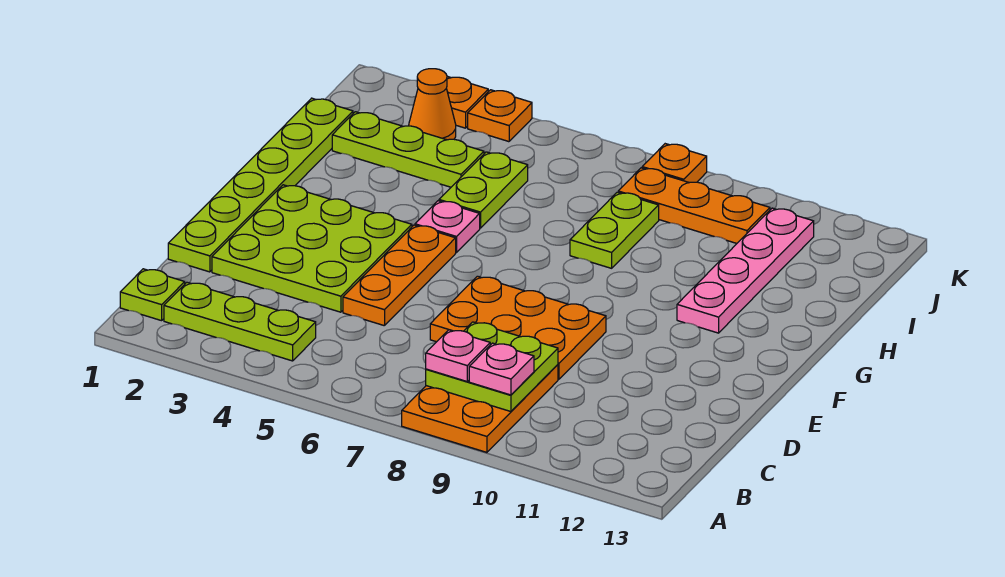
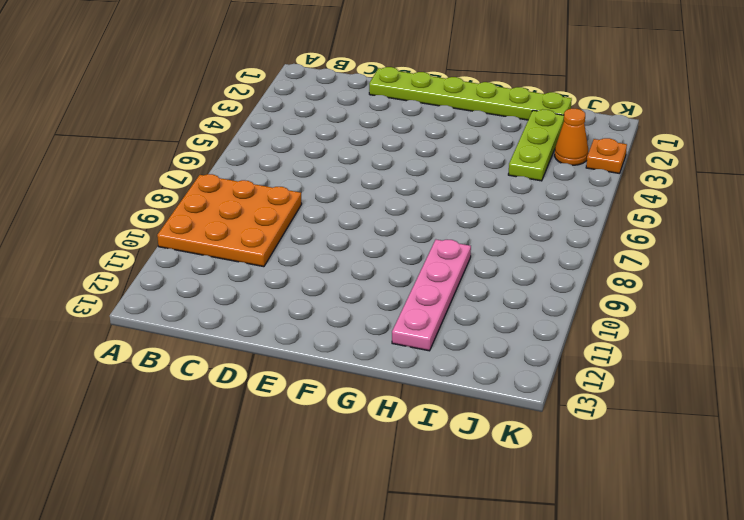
orange 3x3 plate [157,174,302,267] -> orange 2x3 plate [402,365,558,452]
pink 1x4 plate [392,240,471,351] -> pink 1x4 plate turned to [677,208,814,333]
none -> lime 1x1 plate [120,269,185,321]
none -> lime 1x3 plate [164,282,316,361]
none -> lime 3x3 plate [212,185,412,312]

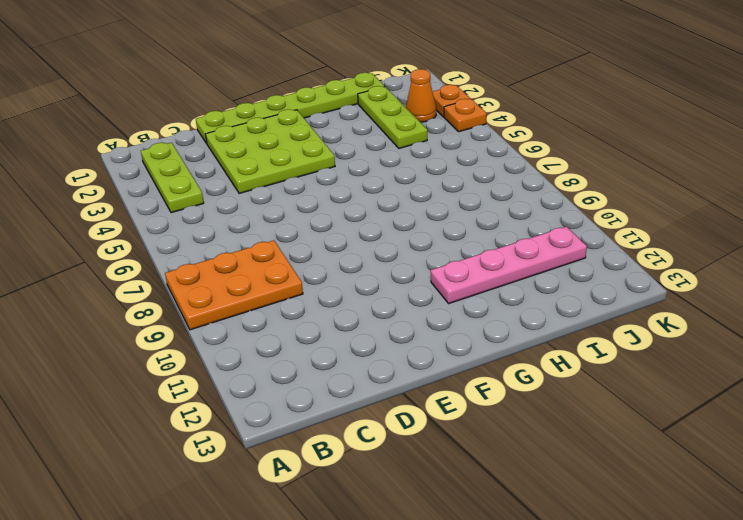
none -> lime 1x1 plate [120,269,185,321]
none -> orange 1x3 plate [343,225,456,326]
none -> orange 2x3 plate [430,276,606,379]

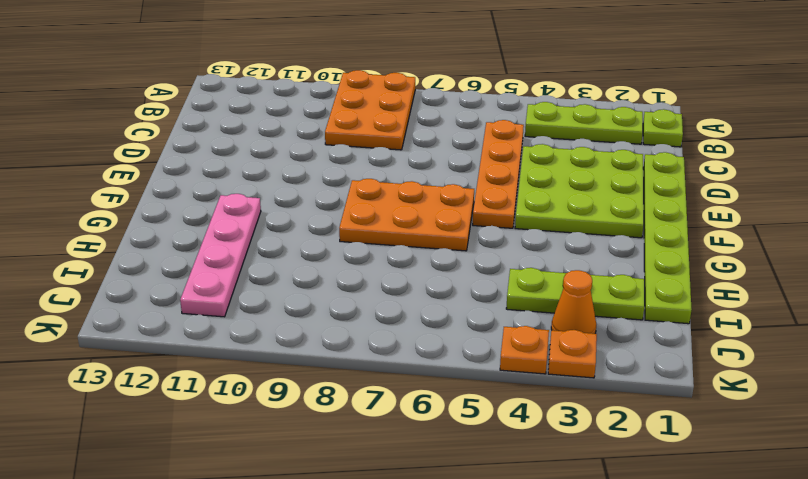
orange 1x4 plate [473,120,524,228] -> orange 1x3 plate [343,225,456,326]
orange 2x3 plate [339,179,474,251] -> orange 2x3 plate moved to [430,276,606,379]
none -> pink 1x1 plate [415,201,480,252]
none -> lime 1x2 plate [439,152,528,228]
none -> lime 1x2 plate [570,192,659,268]

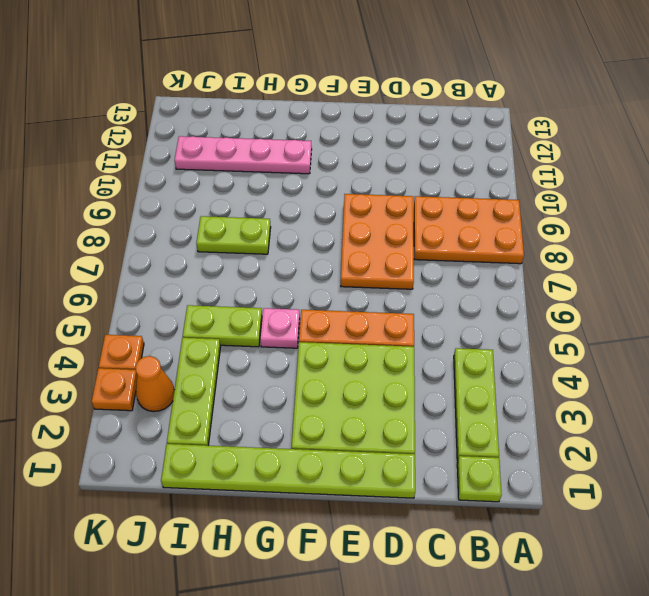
none -> orange 1x3 plate [618,168,770,243]
none -> orange 1x1 plate [642,144,707,183]
none -> lime 2x2 plate [426,322,558,412]

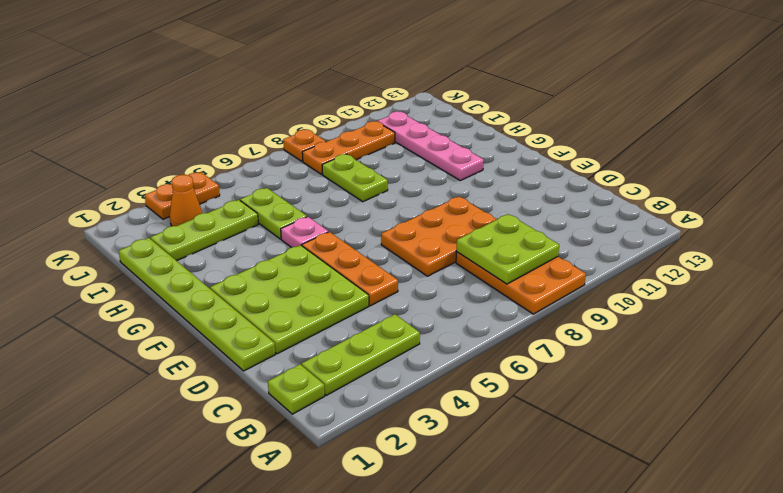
none -> pink 1x1 plate [426,330,490,381]
none -> pink 1x1 plate [469,343,534,395]

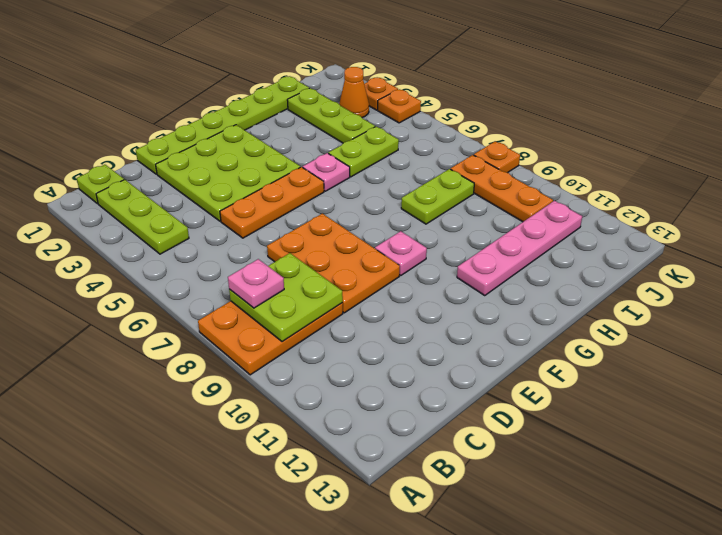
pink 1x1 plate [375,231,427,275] -> pink 1x1 plate moved to [469,343,534,395]

